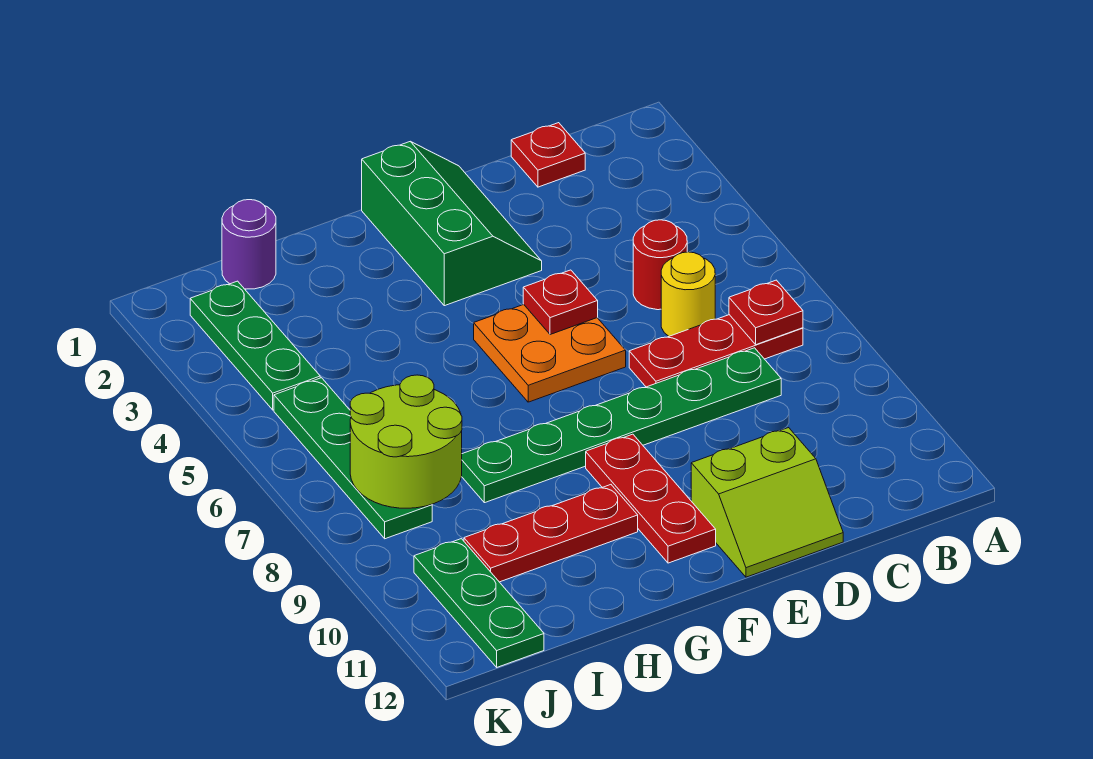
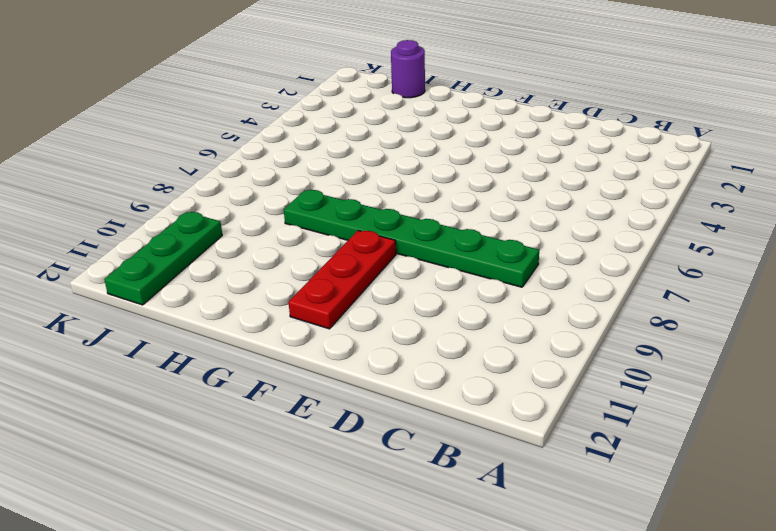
none -> red 1x3 plate [629,315,803,387]
none -> red 1x1 plate [511,123,585,187]
none -> red 1x1 round brick [633,220,687,310]

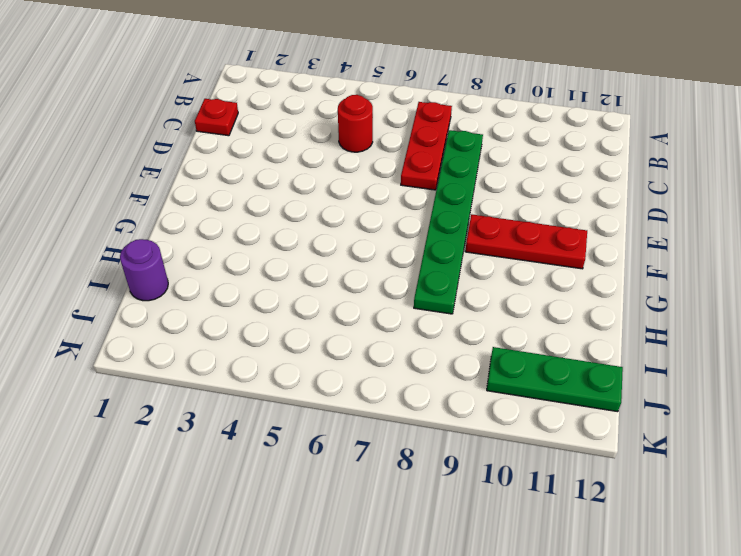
none -> yellow 1x1 round brick [661,252,715,336]
none -> lime 2x2 slope [691,428,843,577]
none -> green 2x3 slope [362,142,542,306]

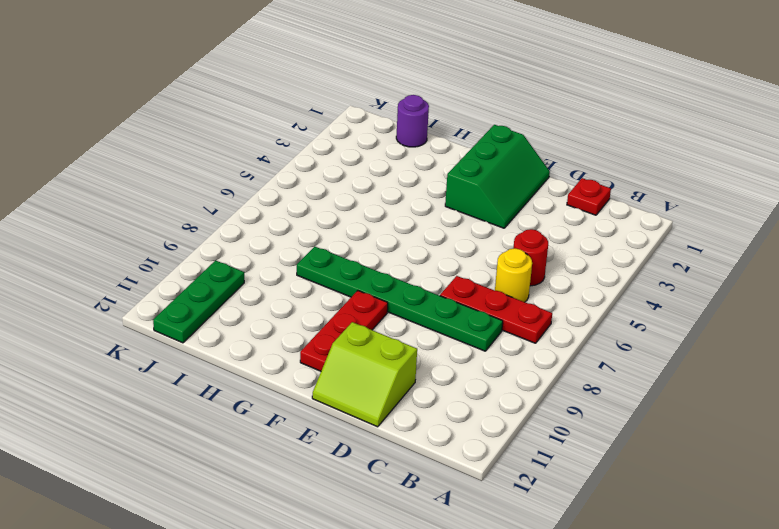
none -> orange 2x2 plate [474,305,626,402]
none -> red 1x3 plate [464,485,638,582]
none -> green 1x3 plate [190,281,320,410]

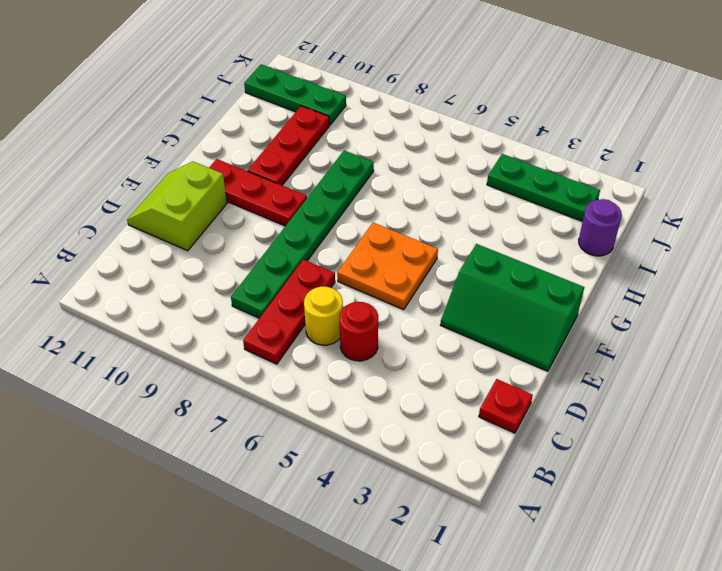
none -> green 1x4 plate [274,378,432,539]
none -> red 1x1 plate [729,280,803,345]
none -> red 1x1 plate [523,270,598,335]

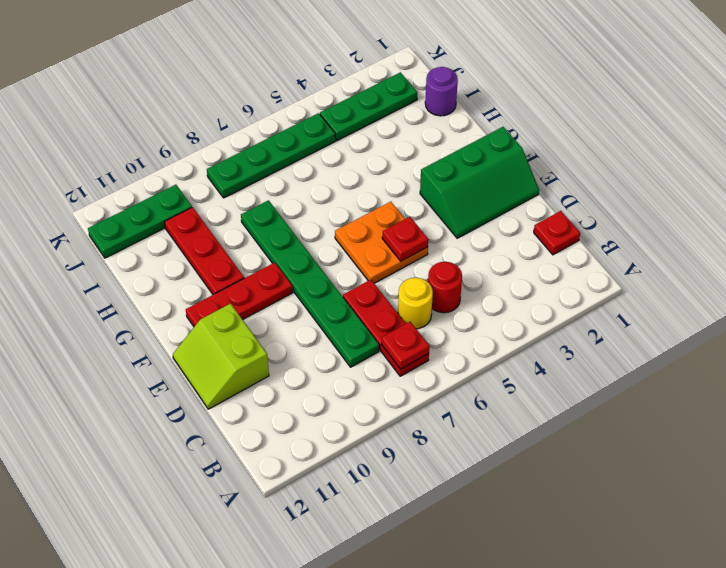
none -> lime 2x2 round brick [350,375,462,508]

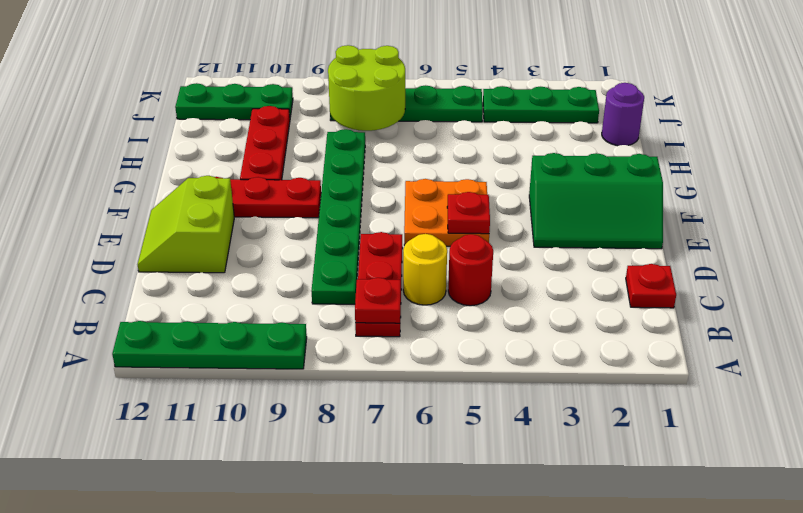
green 1x4 plate [112,321,307,369] -> none

